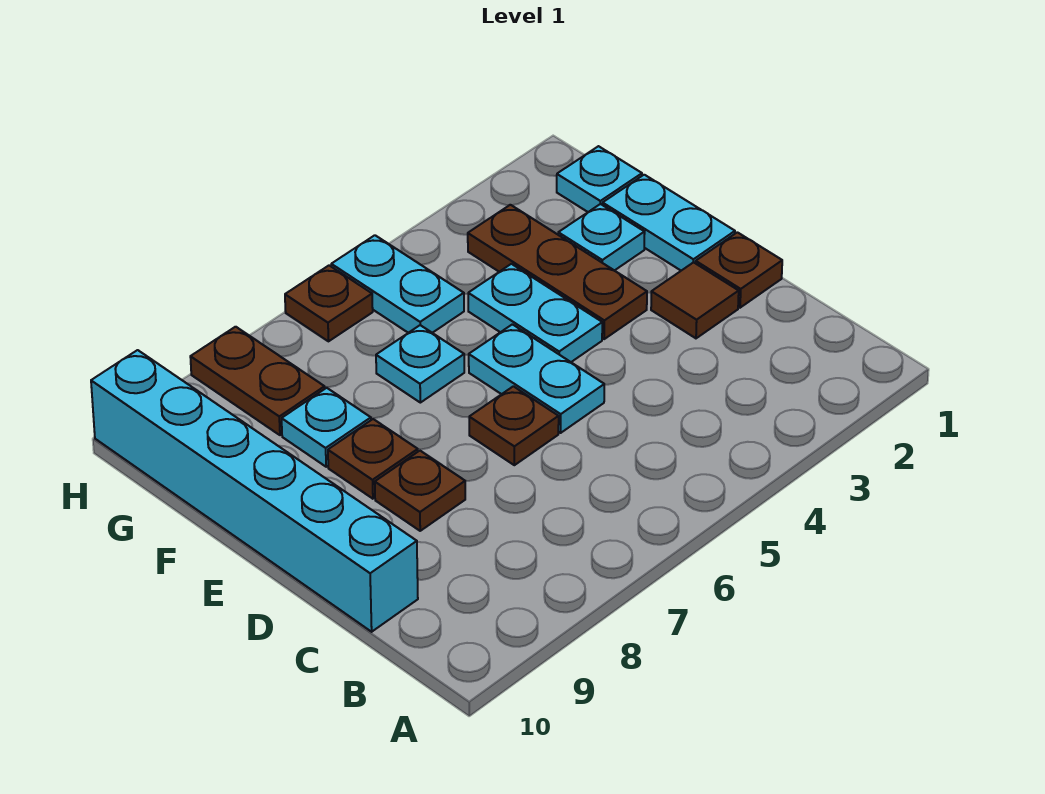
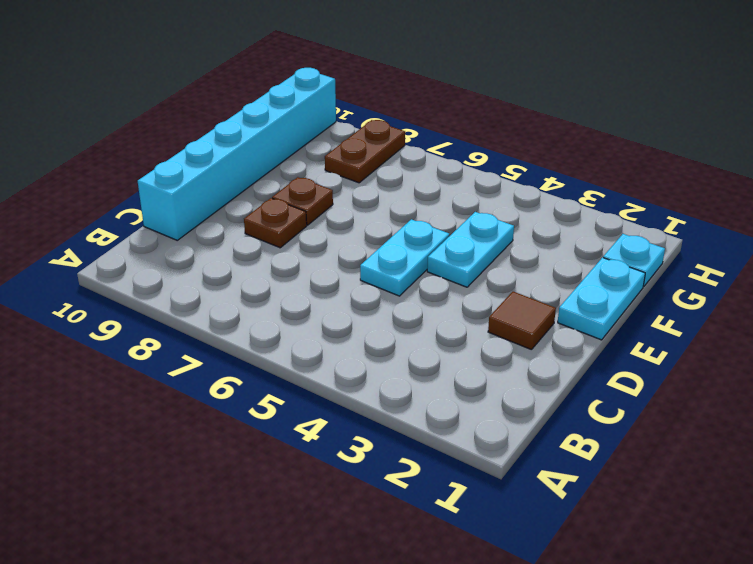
none -> brown 1x1 plate [696,232,782,308]
none -> brown 1x1 plate [469,386,559,465]
none -> brown 1x3 plate [468,205,647,339]

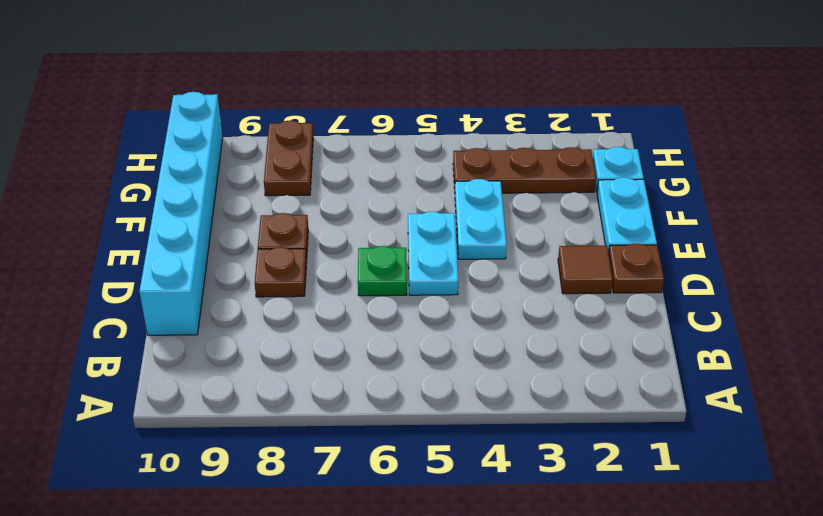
green 1x1 plate [358,246,407,296] -> brown 1x1 plate [469,386,559,465]
brown 1x3 plate [453,147,596,193] -> brown 1x3 plate turned to [468,205,647,339]
none -> cyan 1x1 plate [558,204,645,271]
none -> cyan 1x1 plate [376,325,464,403]
none -> cyan 1x1 plate [282,388,371,467]

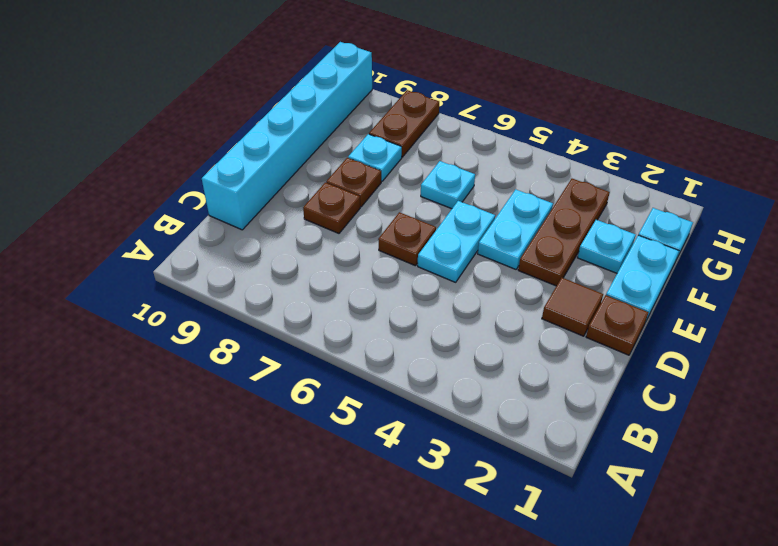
none -> cyan 1x2 plate [331,235,464,333]
none -> brown 1x1 plate [285,265,373,341]

